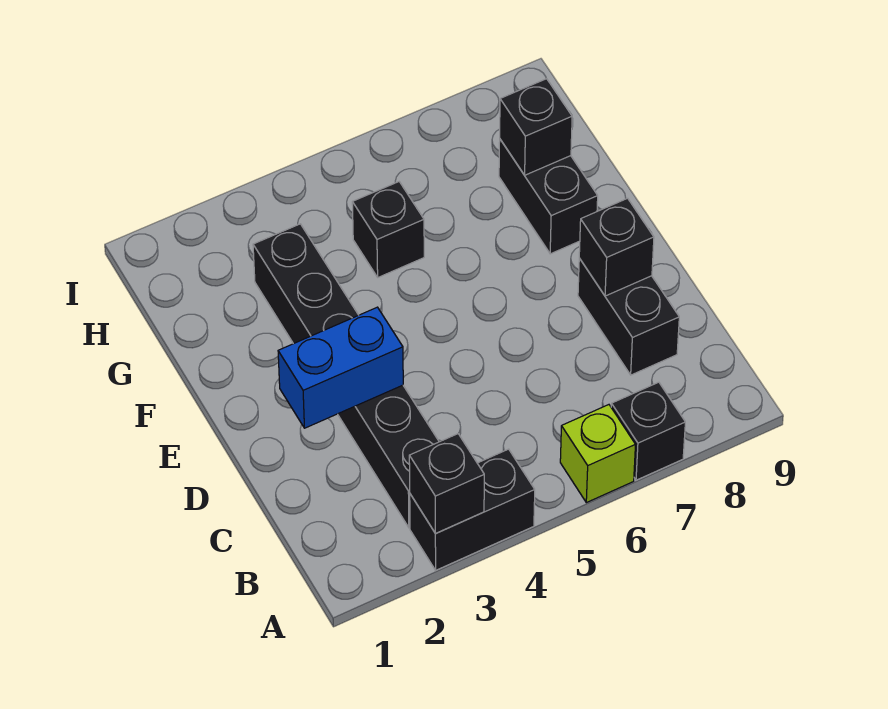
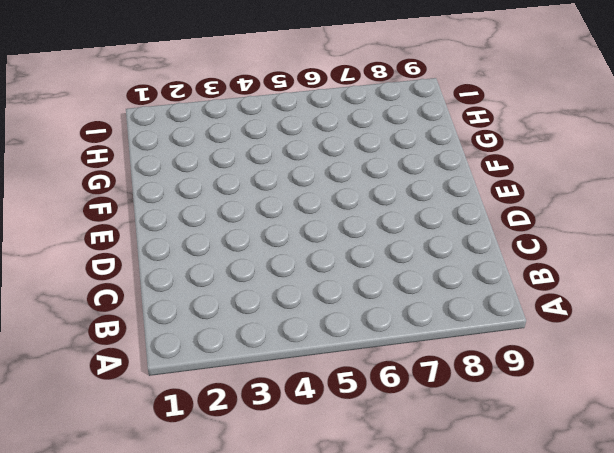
none -> black 1x2 brick [410,449,535,570]
none -> lime 1x1 brick [560,405,635,503]

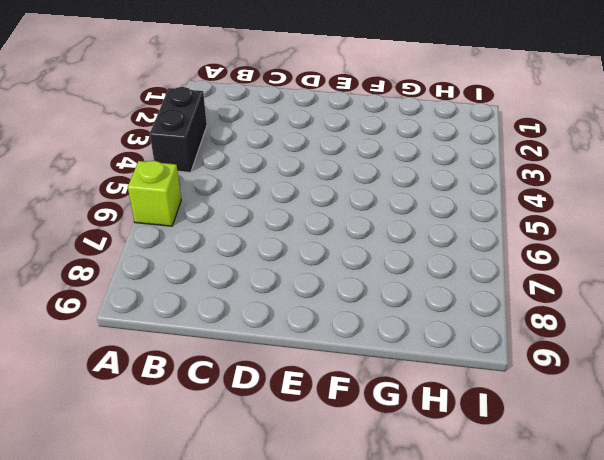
none -> black 1x1 brick [611,382,685,480]
none -> black 1x6 brick [253,224,439,528]

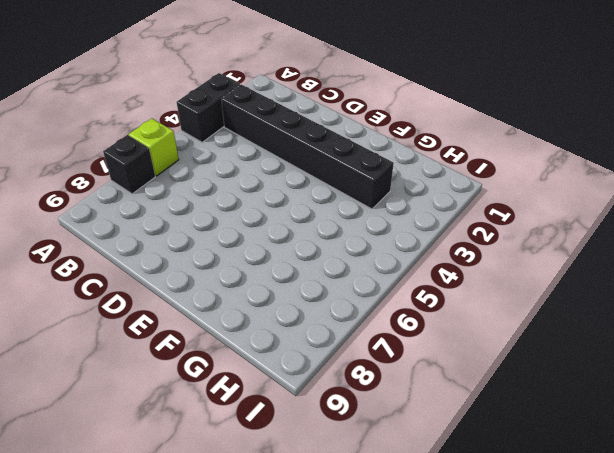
none -> black 1x2 brick [578,258,679,375]
none -> black 1x2 brick [499,139,598,254]

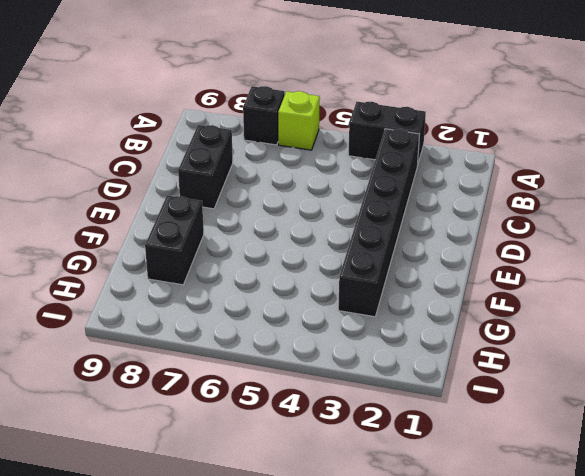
none -> black 1x1 brick [352,182,424,277]
none -> black 1x1 brick [409,434,484,533]

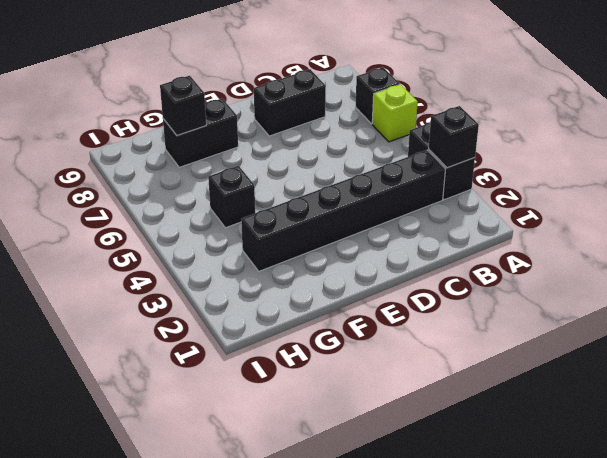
none -> blue 1x2 brick [278,307,403,428]
none -> black 1x1 brick [579,198,654,296]

